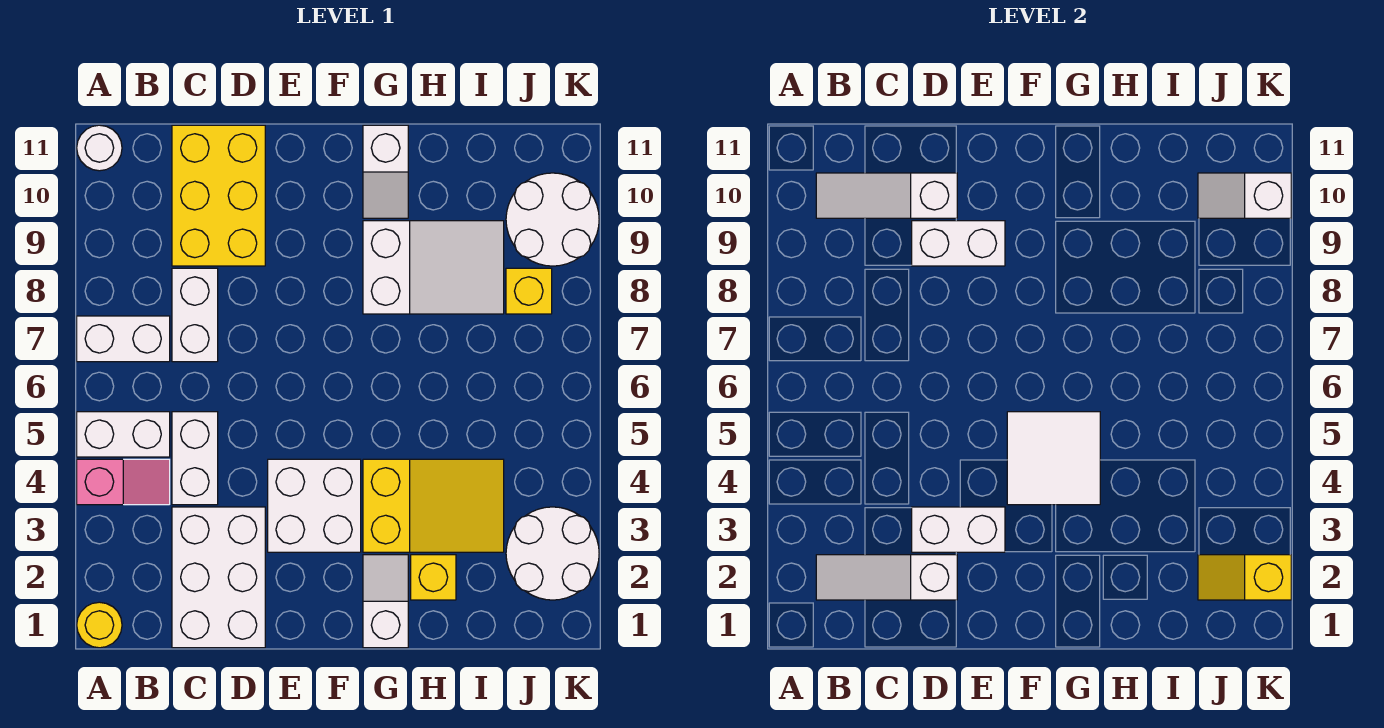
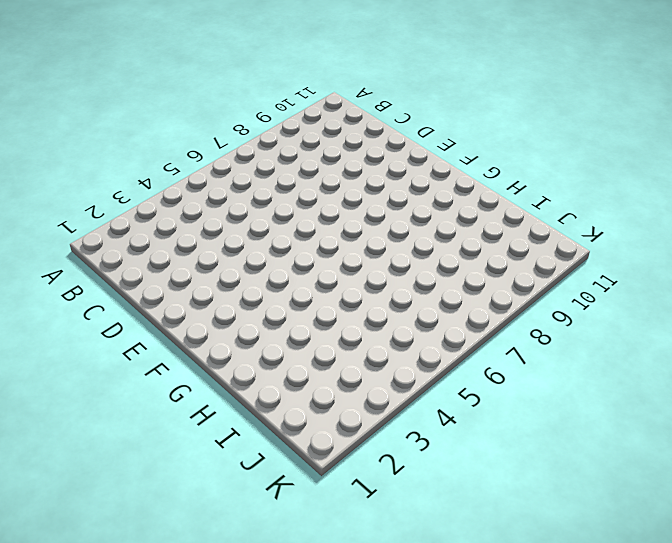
none -> yellow 1x1 round brick [77,602,122,648]
none -> pink 1x2 slope [77,459,170,505]
none -> white 1x2 brick [77,412,170,457]

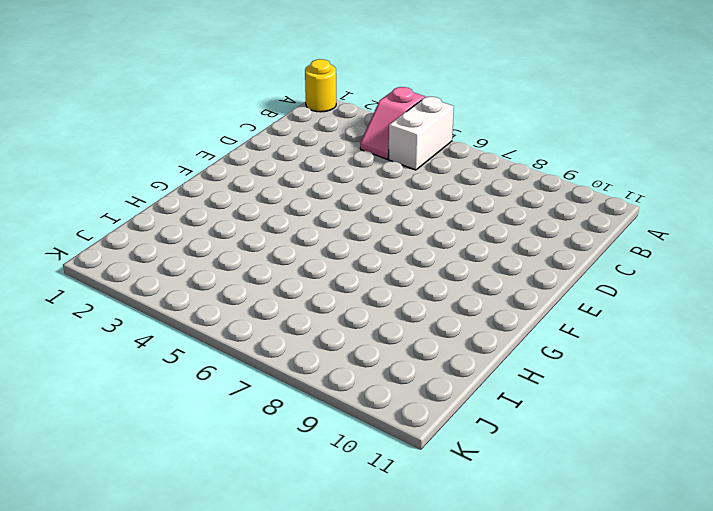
none -> white 1x2 brick [77,316,170,362]
none -> white 1x1 round brick [77,125,122,171]
none -> white 2x3 brick [172,507,265,648]

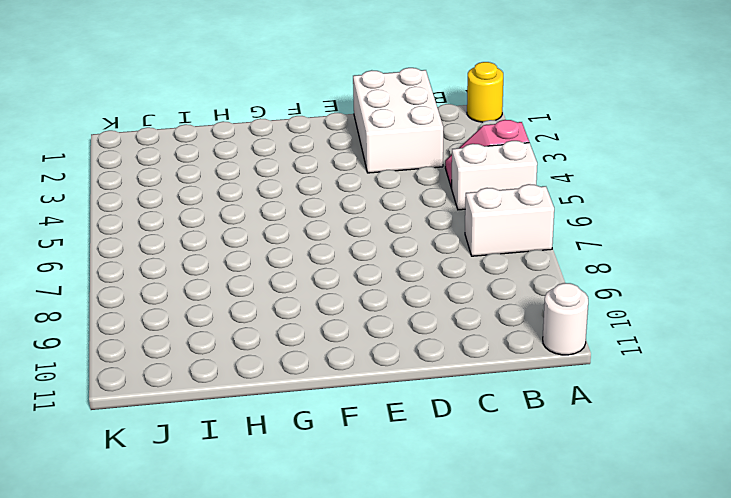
none -> white 1x2 brick [172,412,218,505]
none -> white 1x2 brick [172,268,218,362]
none -> yellow 2x3 brick [172,125,265,266]

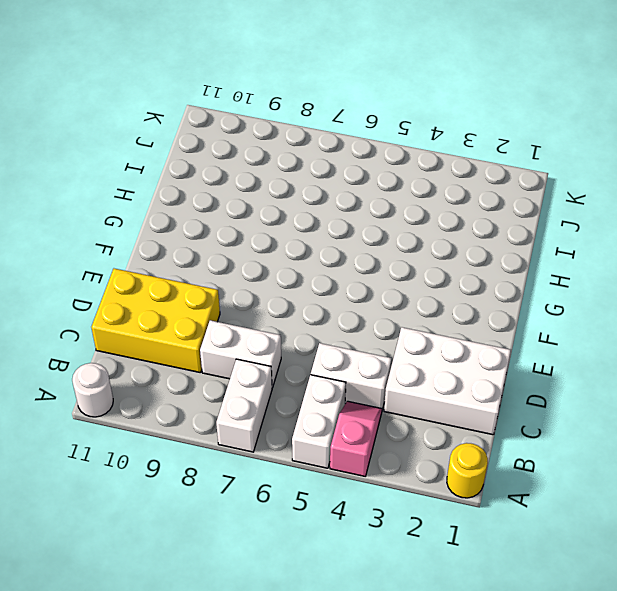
none -> white 2x2 brick [268,459,361,552]
none -> white 1x2 slope [363,555,408,648]
none -> yellow 2x3 slope [363,459,504,552]

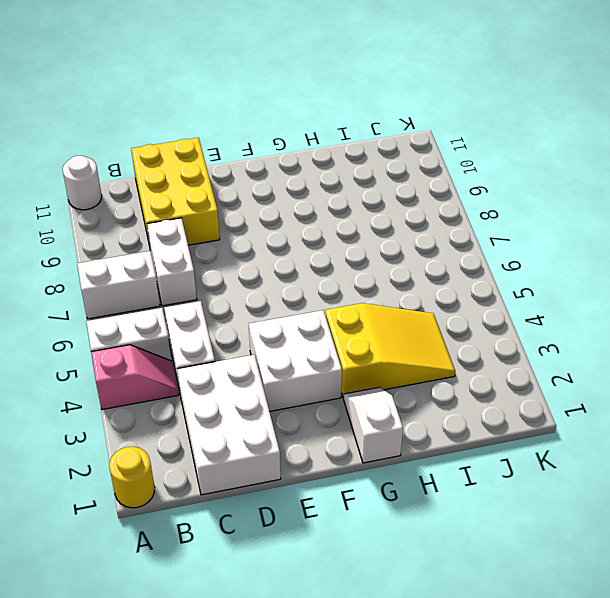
none -> white 2x3 slope [363,221,504,314]
none -> white 1x2 slope [363,125,408,218]
none -> yellow 1x1 brick [411,555,456,600]

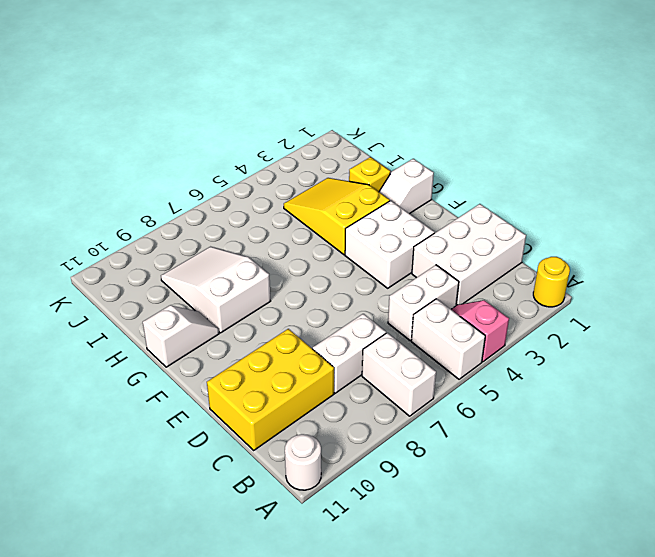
none -> white 2x2 round brick [506,507,599,600]
none -> yellow 1x1 brick [506,268,552,314]
none -> white 2x2 round brick [506,173,599,266]

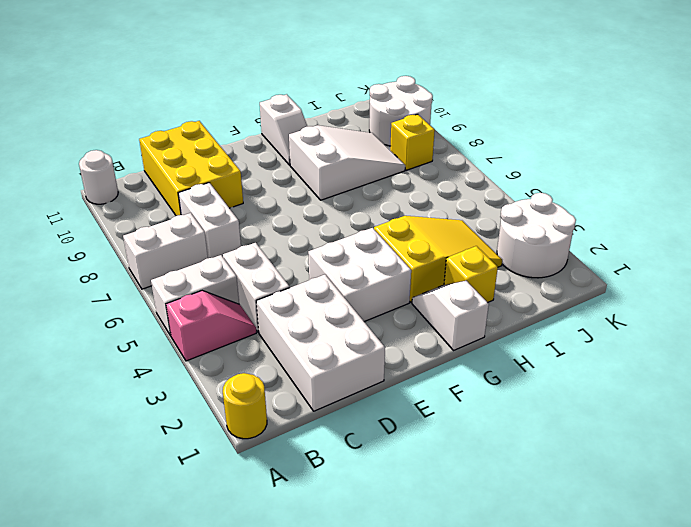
none -> white 1x3 slope [816,555,957,600]
none -> white 1x3 slope [816,173,957,218]
none -> white 1x2 brick [912,507,1005,552]

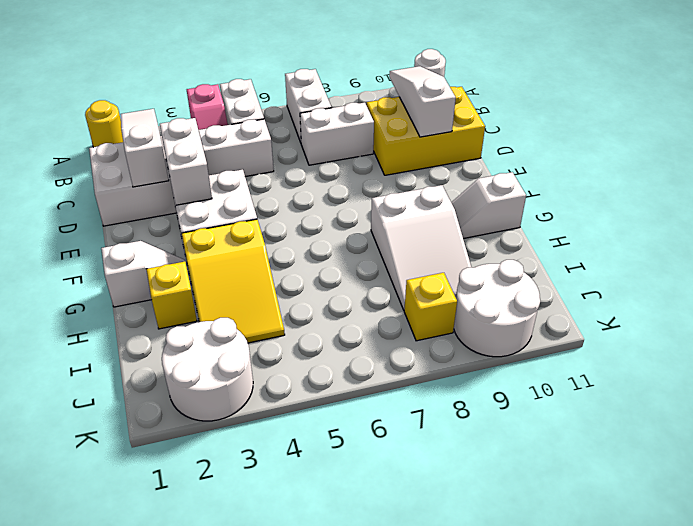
none -> white 1x2 brick [912,221,1005,266]
none -> white 2x2 tile [1007,412,1100,505]
none -> yellow 1x2 slope [1198,555,1291,600]

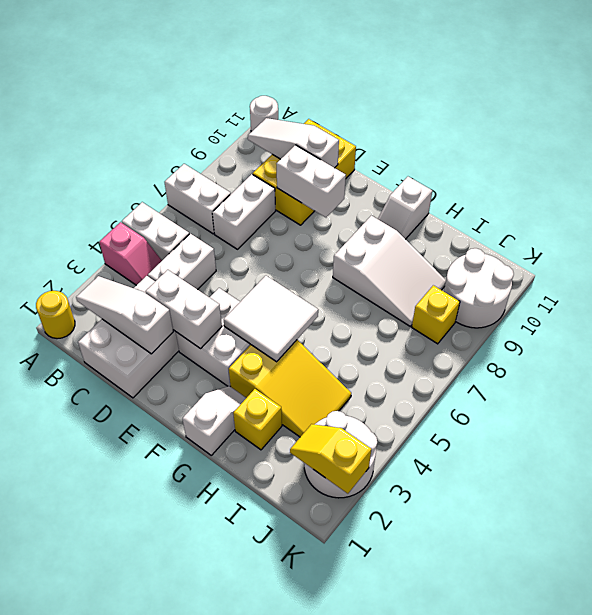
none -> white 1x2 slope [1198,173,1291,218]

